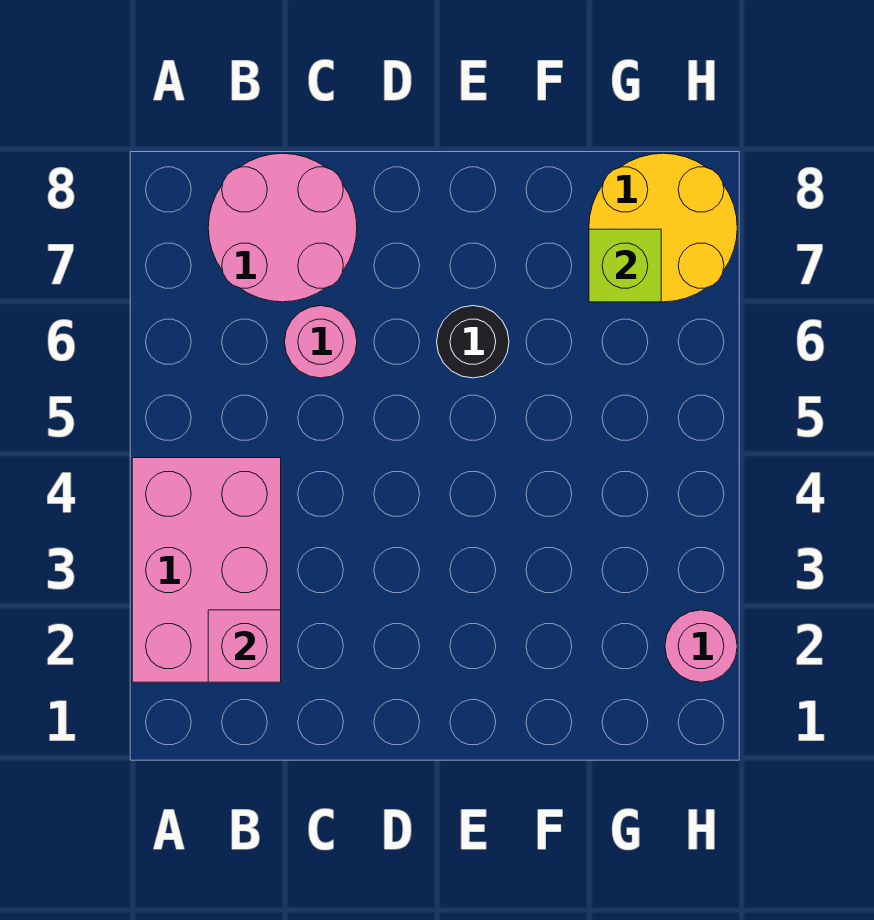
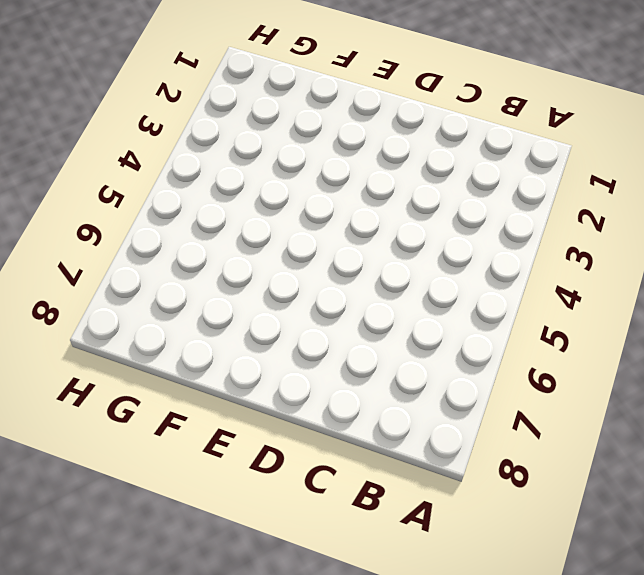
none -> pink 2x3 brick [132,458,281,682]
none -> pink 2x2 round brick [208,153,357,302]

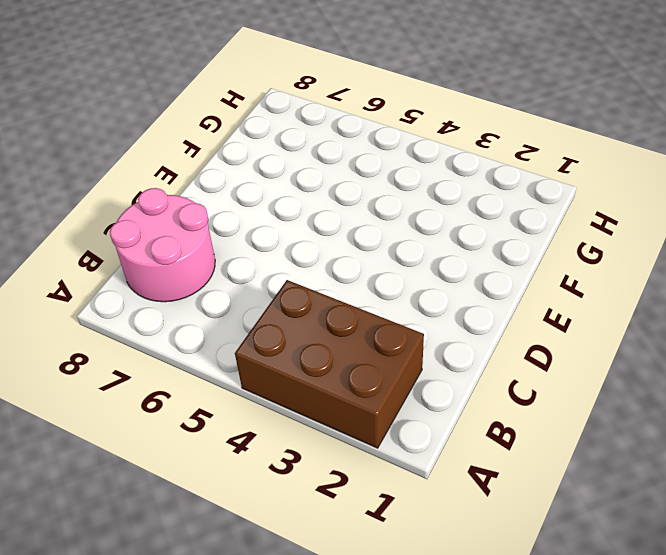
brown 2x3 brick [235,280,424,448] -> pink 2x3 brick [132,458,281,682]
none -> pink 1x1 round brick [285,306,357,378]
none -> black 1x1 round brick [437,306,509,378]

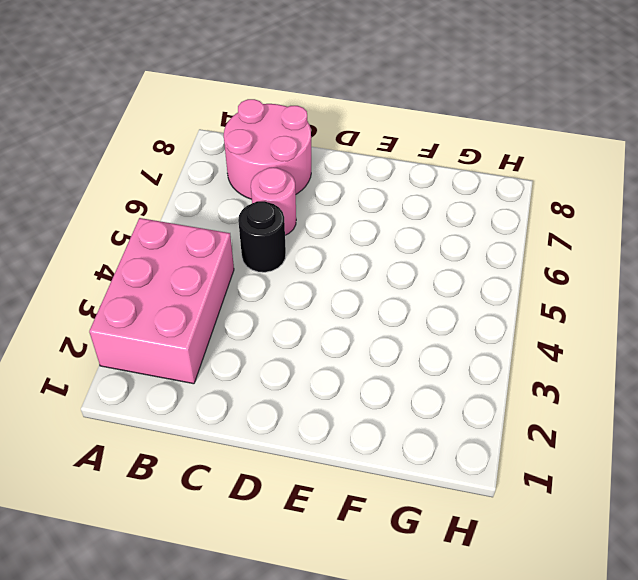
black 1x1 round brick [238,201,286,272] -> black 1x1 round brick moved to [437,306,509,378]
none -> yellow 2x2 round brick [589,153,737,302]
none -> pink 1x1 round brick [665,610,737,682]

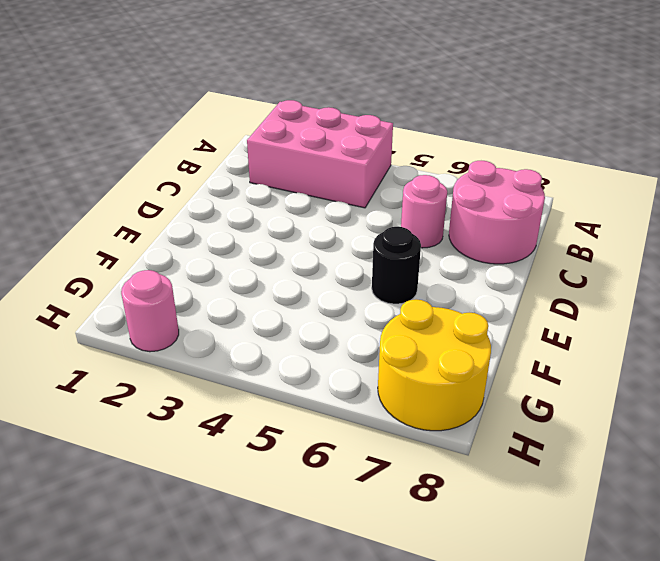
none -> pink 1x1 brick [208,610,281,682]
none -> lime 1x1 brick [589,229,661,302]

